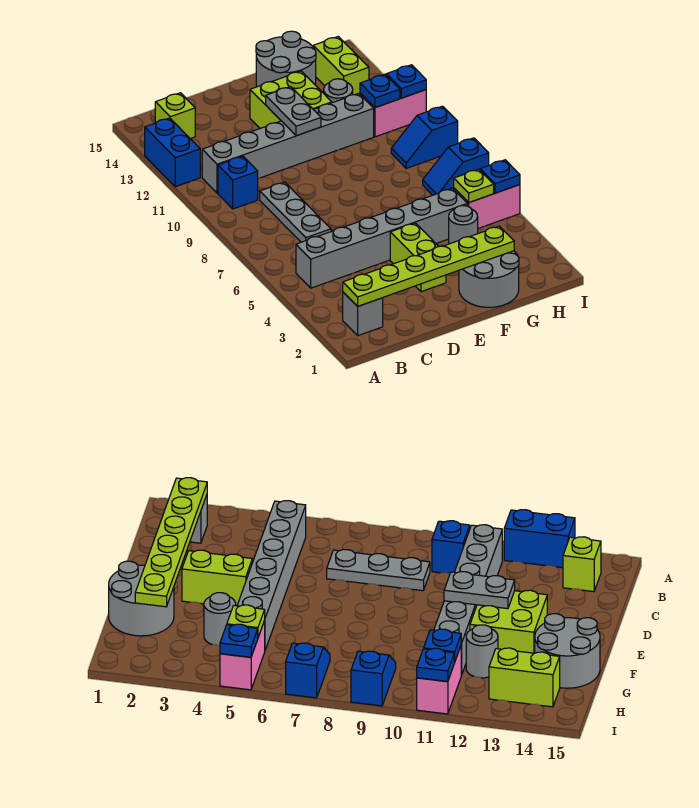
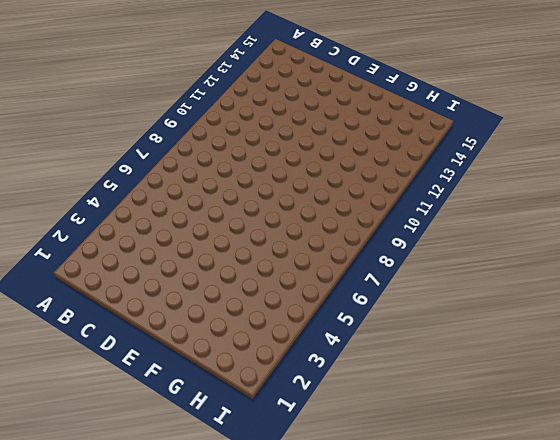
none -> blue 1x2 brick [145,118,200,187]
none -> grey 1x1 brick [343,292,383,336]
none -> grey 1x6 brick [296,188,467,288]

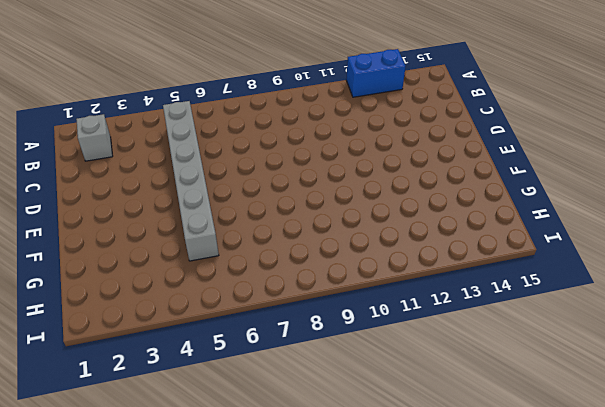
none -> blue 1x1 brick [218,156,258,209]
none -> grey 1x6 brick [202,93,374,193]
none -> lime 1x1 brick [155,93,195,139]

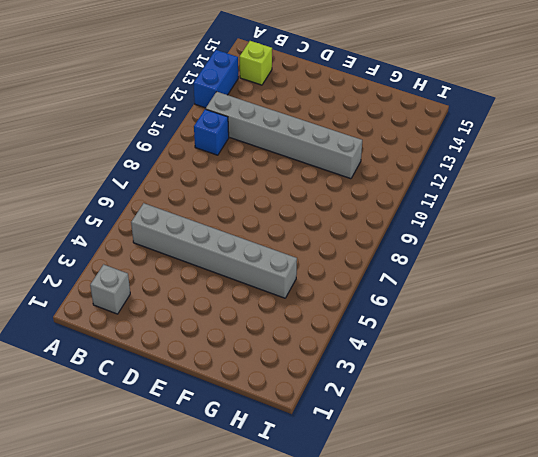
none -> grey 1x3 plate [260,182,331,242]
none -> lime 1x2 brick [390,223,446,292]
none -> lime 2x2 brick [250,71,332,128]

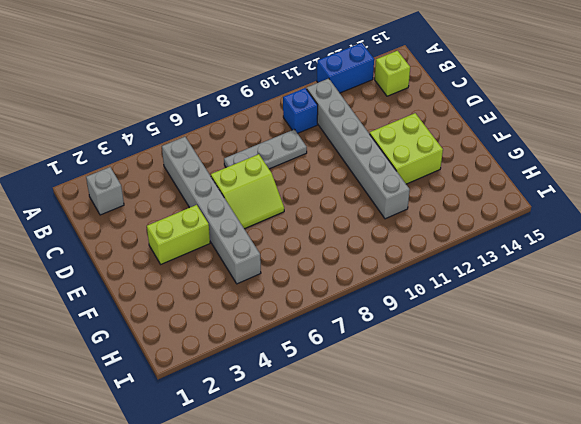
lime 2x2 slope [211,154,284,229] -> none
none -> grey 2x2 round brick [459,251,519,307]
none -> grey 2x2 round brick [256,31,316,87]
none -> grey 1x1 round brick [449,206,478,244]

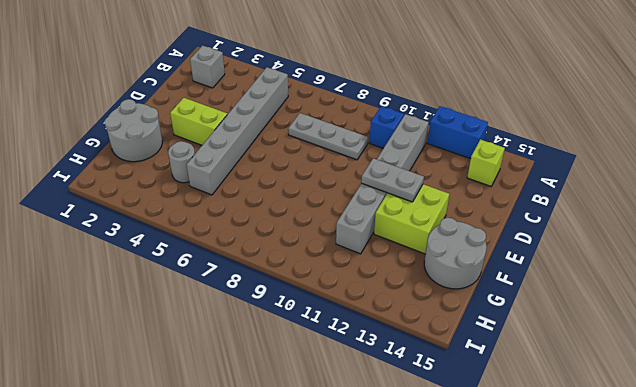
none -> grey 1x1 round brick [324,79,353,103]
none -> pink 1x2 brick [454,185,520,228]
none -> blue 1x2 slope [423,138,489,195]

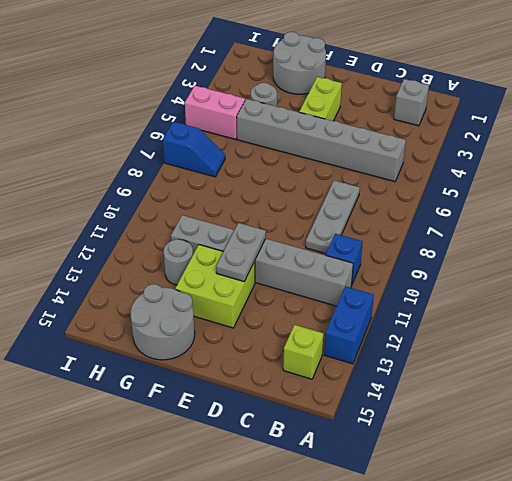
none -> blue 1x2 slope [391,106,458,168]
none -> pink 1x2 brick [360,90,426,137]
none -> lime 1x2 brick [313,37,369,95]

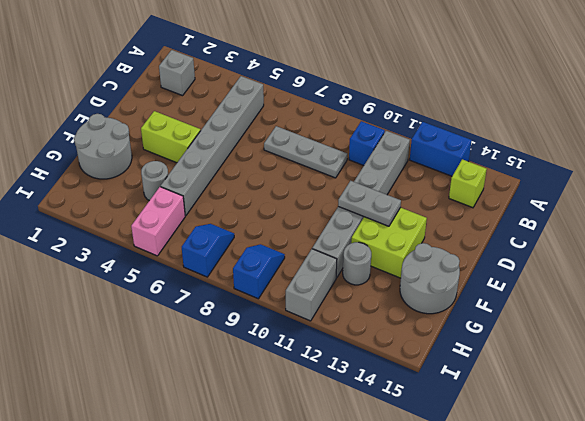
grey 1x2 brick [286,249,337,321] -> pink 1x2 brick [360,90,426,137]
none -> lime 1x2 brick [313,37,369,95]
none -> lime 1x6 plate [343,226,514,306]
none -> lime 1x1 plate [454,169,494,202]

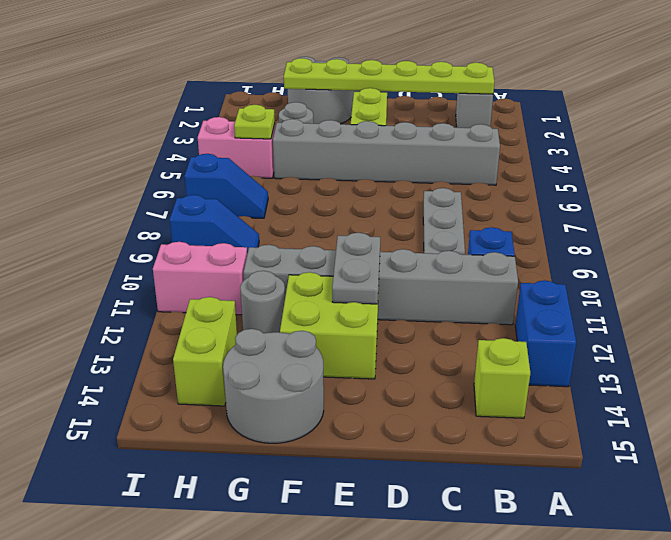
none -> blue 1x1 plate [360,74,400,108]
none -> blue 1x1 plate [480,160,520,193]
none -> blue 1x1 plate [386,65,426,98]

